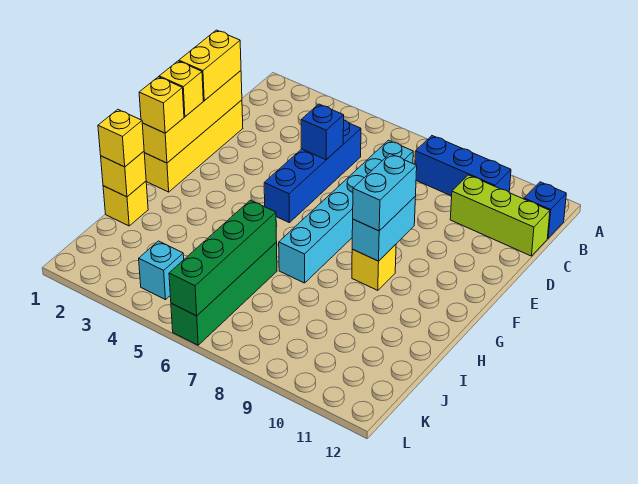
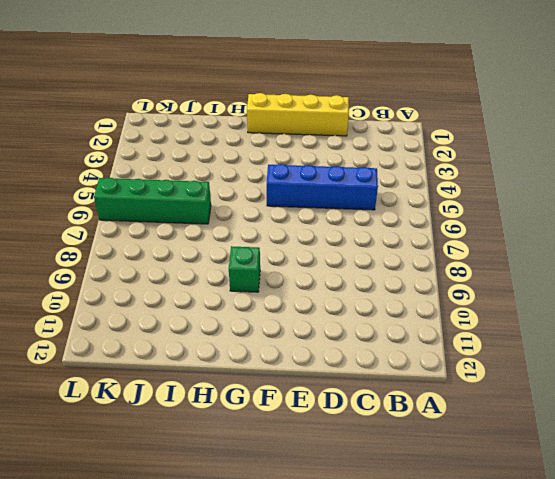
green 1x1 brick [229,246,260,292] -> yellow 1x1 brick [352,245,396,290]
none -> blue 1x3 brick [415,136,511,196]
none -> blue 1x1 brick [524,182,566,238]
none -> cyan 1x6 brick [279,140,413,283]

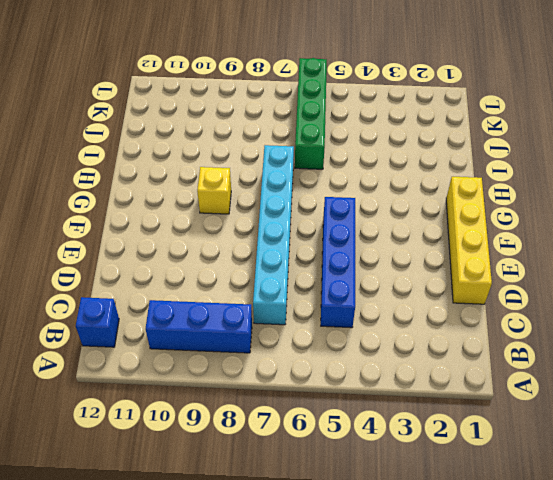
none -> lime 1x3 brick [450,175,550,256]
none -> yellow 1x1 brick [103,181,148,226]
none -> cyan 1x1 brick [139,241,184,300]

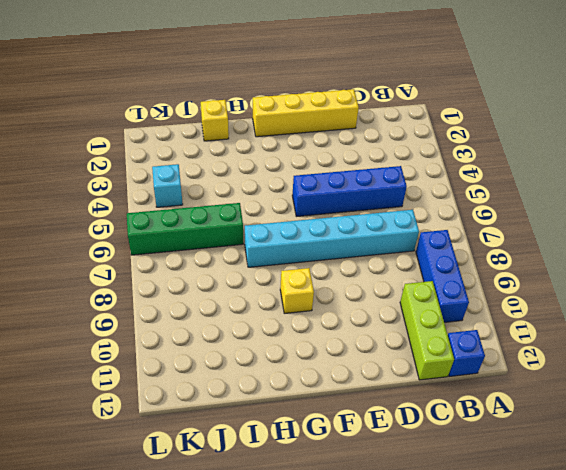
none -> yellow 1x4 brick [142,71,242,163]
none -> blue 1x1 brick [301,104,344,160]
none -> cyan 1x2 brick [352,196,416,261]

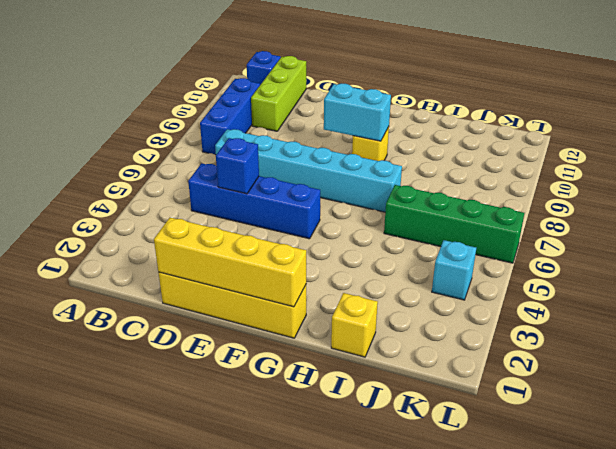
none -> yellow 1x1 brick [101,151,146,197]
none -> green 1x4 brick [169,200,277,316]
none -> yellow 1x2 brick [179,30,241,101]

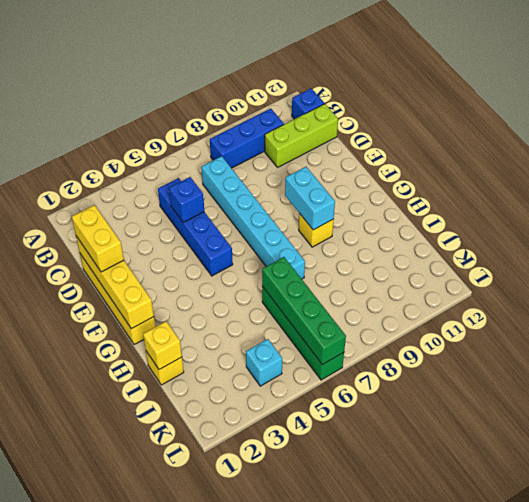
none -> yellow 1x1 brick [159,61,203,117]
none -> cyan 1x2 brick [353,154,417,231]
none -> yellow 1x1 brick [139,77,184,133]

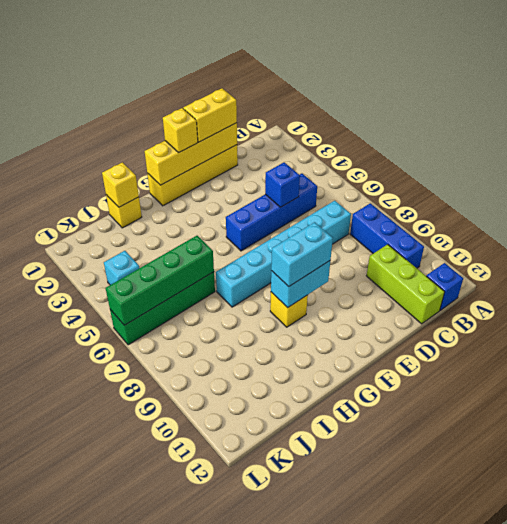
none -> yellow 1x1 brick [139,77,184,133]
none -> yellow 1x1 brick [98,110,144,167]

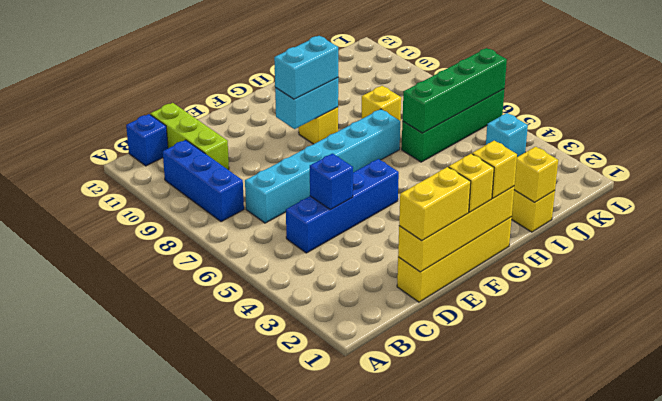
yellow 1x1 brick [362,86,401,121] -> yellow 1x1 brick moved to [98,110,144,167]

